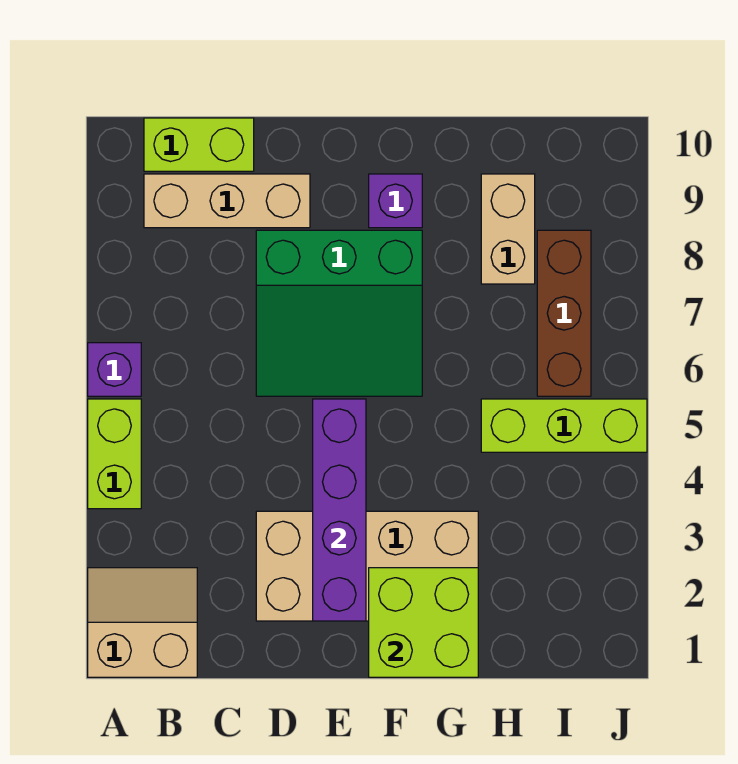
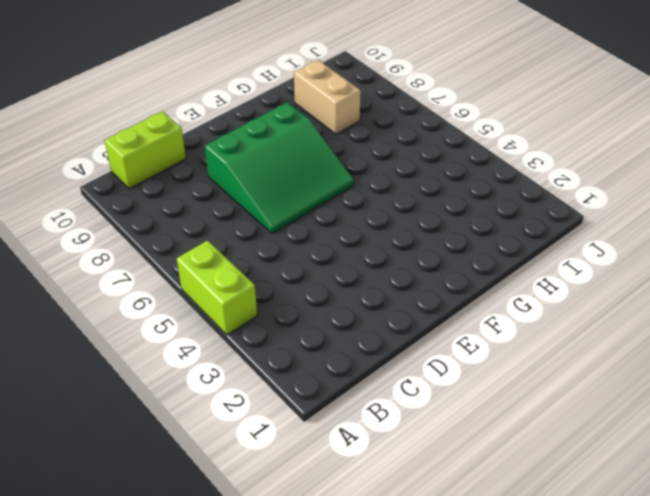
none -> tan 2x2 slope [88,568,197,677]
none -> purple 1x1 brick [88,343,141,396]
none -> tan 1x3 brick [144,174,310,228]

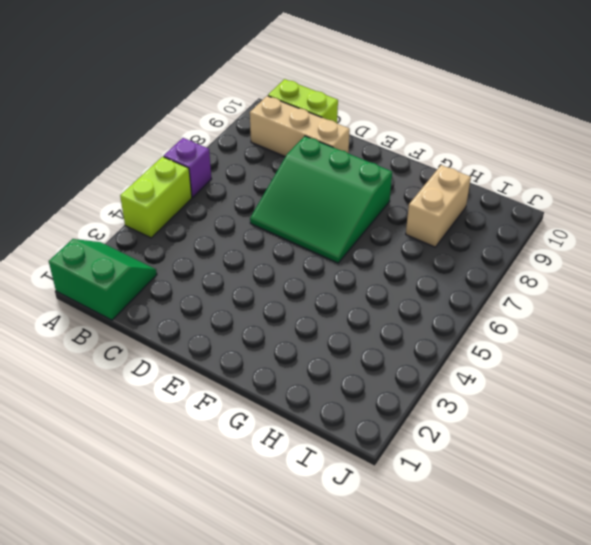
green 2x2 slope [49,239,157,320] -> tan 2x2 slope [88,568,197,677]
none -> tan 2x4 brick [256,511,478,621]
none -> purple 1x1 brick [369,174,422,228]
none -> lime 1x3 brick [481,399,647,452]

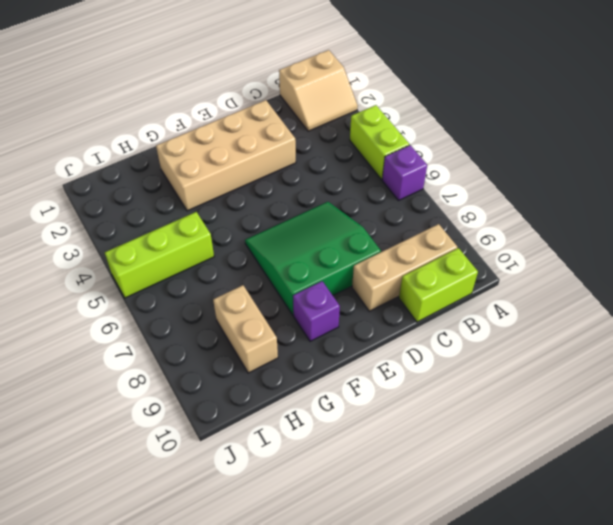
none -> brown 1x3 brick [537,230,591,396]
none -> purple 1x4 brick [313,399,366,621]
none -> lime 2x2 brick [369,568,478,677]

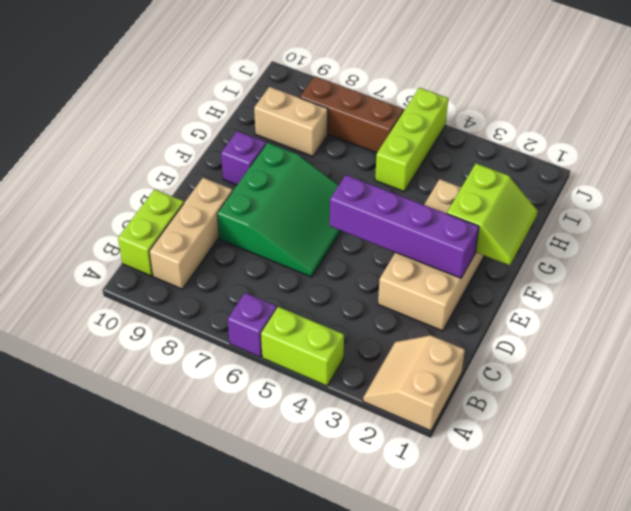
lime 2x2 slope [447,164,538,265] -> lime 2x2 brick [369,568,478,677]

